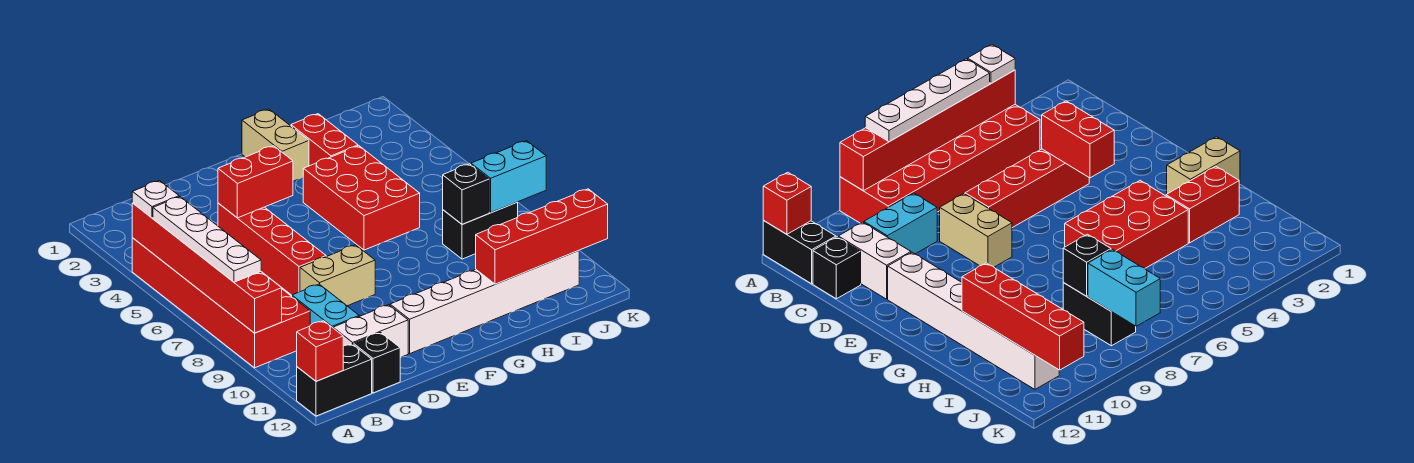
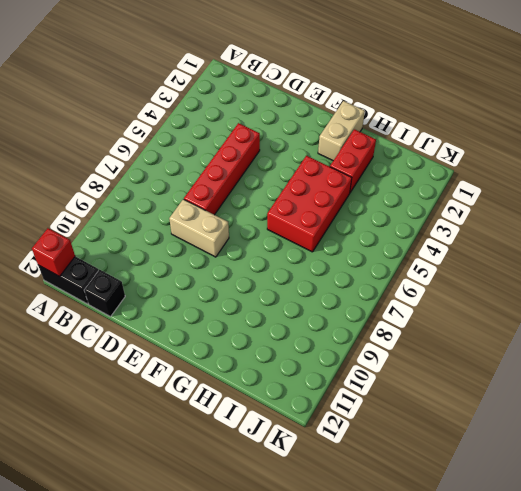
none -> red 2x6 brick [132,238,310,368]
none -> cyan 1x2 brick [292,284,359,328]
none -> white 1x2 brick [333,305,408,357]

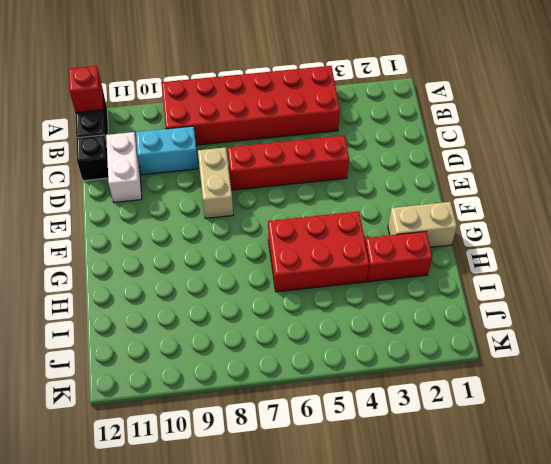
none -> white 1x6 brick [390,251,579,354]
none -> black 1x2 brick [443,202,518,259]
none -> red 1x6 brick [132,203,282,333]

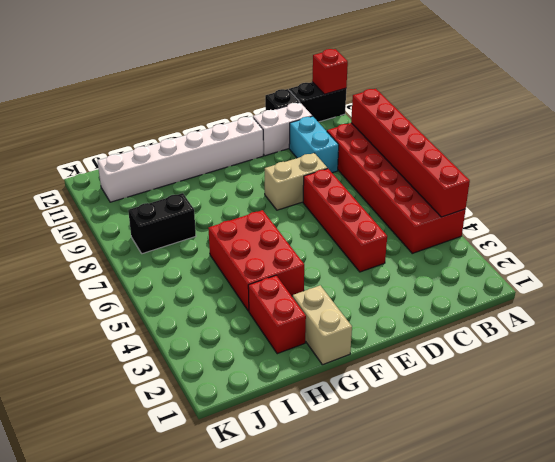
none -> red 1x2 brick [218,146,293,218]
none -> red 1x4 brick [476,189,608,284]
none -> black 1x1 brick [443,164,489,224]

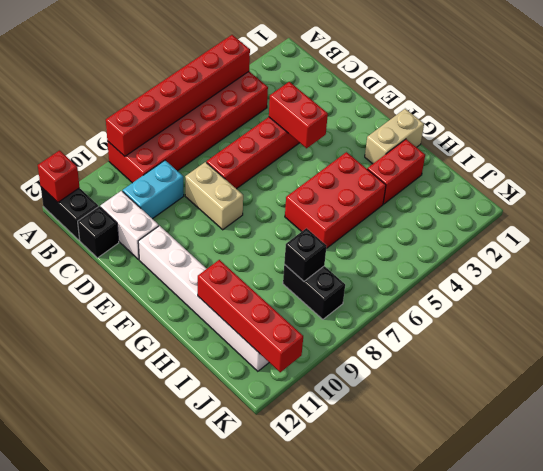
none -> cyan 1x2 brick [471,141,546,213]
none -> white 1x1 plate [132,181,179,218]
none -> white 1x4 plate [153,197,261,282]

